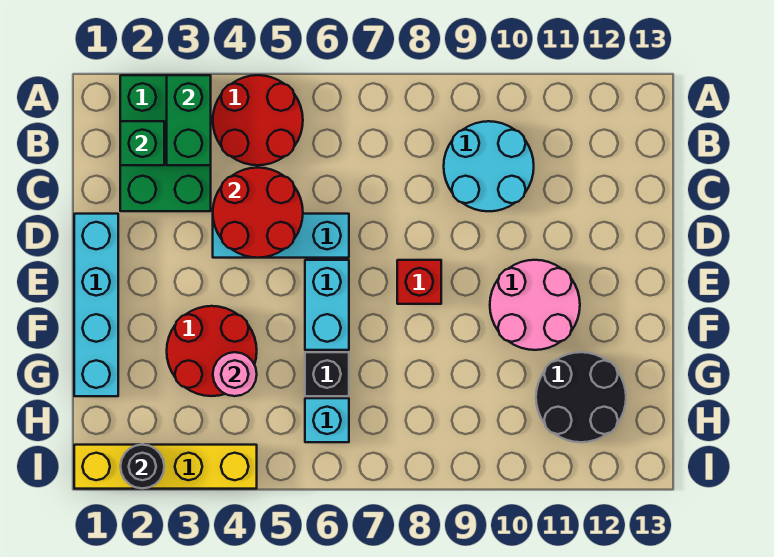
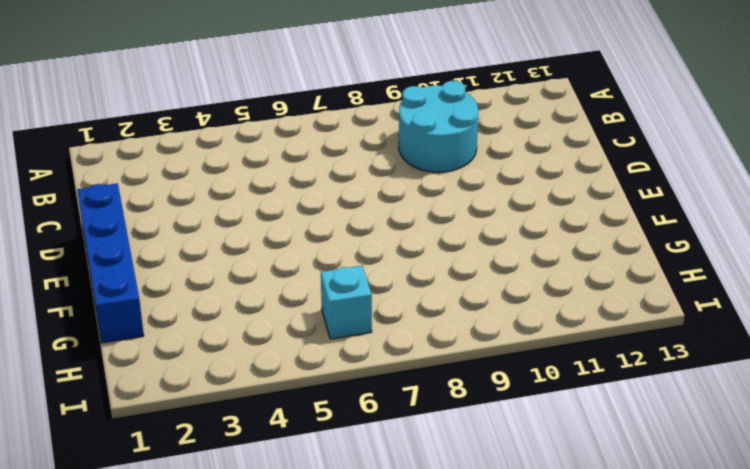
blue 1x4 brick [77,183,144,343] -> cyan 1x4 brick [74,214,118,396]
none -> green 2x3 brick [120,75,211,211]
none -> red 2x2 round brick [213,75,303,165]
none -> cyan 1x3 brick [213,214,349,258]

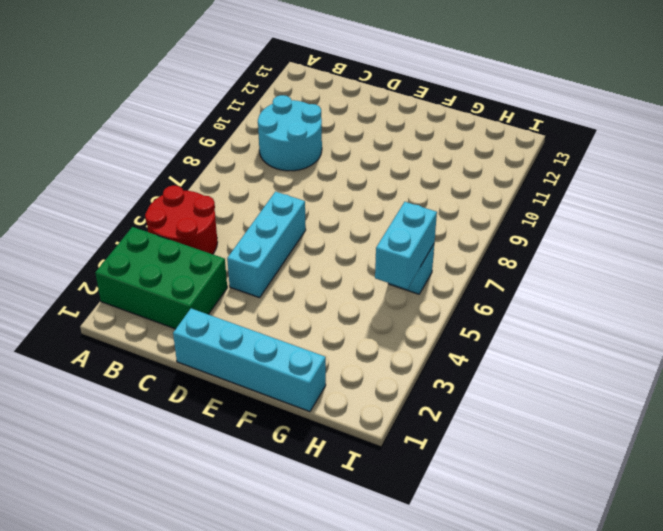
cyan 1x2 brick [375,202,437,289] -> cyan 1x2 brick turned to [305,260,349,350]
none -> red 1x1 brick [397,260,441,304]
none -> pink 2x2 round brick [490,260,580,350]
none -> red 2x2 round brick [167,306,257,396]

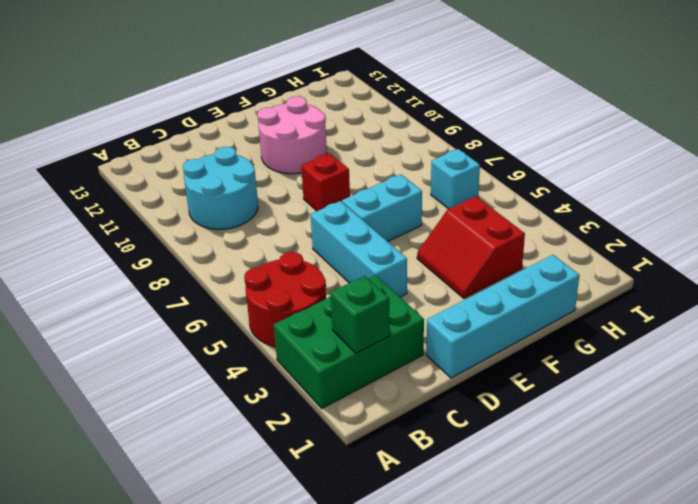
red 2x2 slope [417,197,525,298] -> red 2x2 round brick [167,306,257,396]
none -> black 1x1 brick [305,352,349,396]
none -> black 2x2 round brick [536,352,626,442]
none -> yellow 1x4 brick [74,445,257,489]

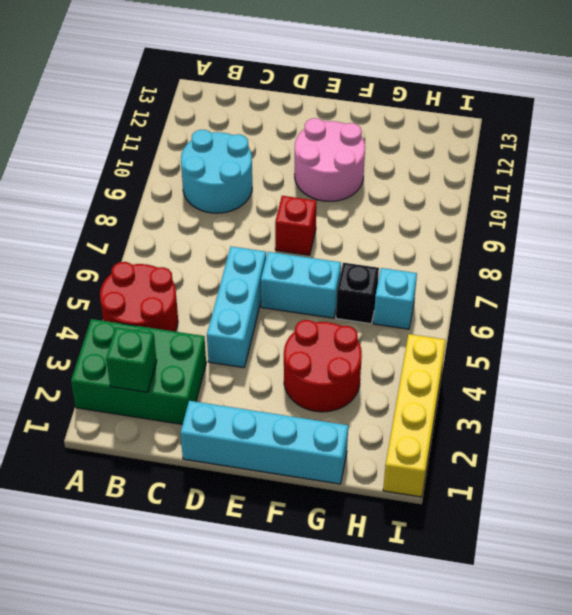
none -> black 2x2 round brick [536,352,626,442]
none -> green 1x2 brick [167,75,211,165]
none -> red 2x2 round brick [213,168,303,258]

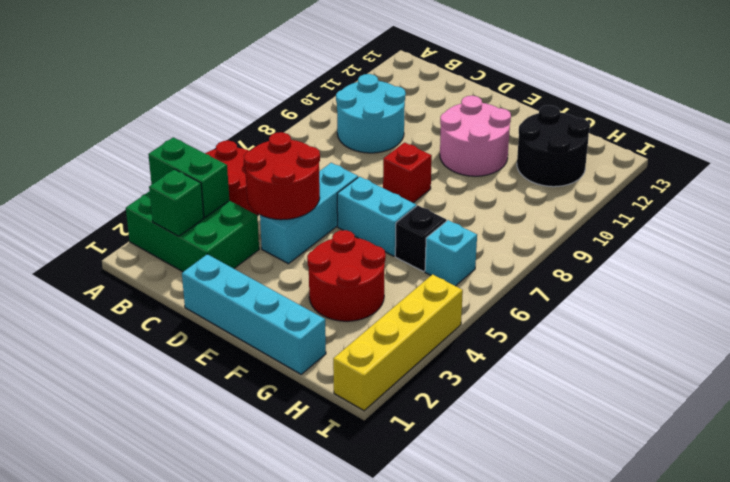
none -> pink 1x1 round brick [213,352,257,396]
none -> black 1x1 round brick [120,445,164,489]

